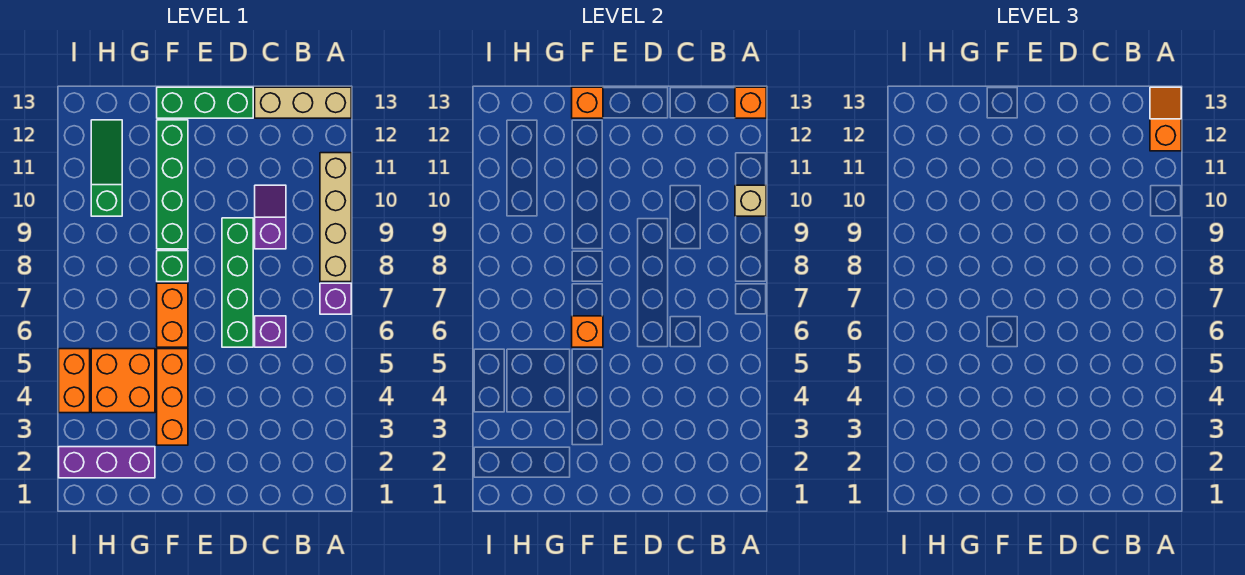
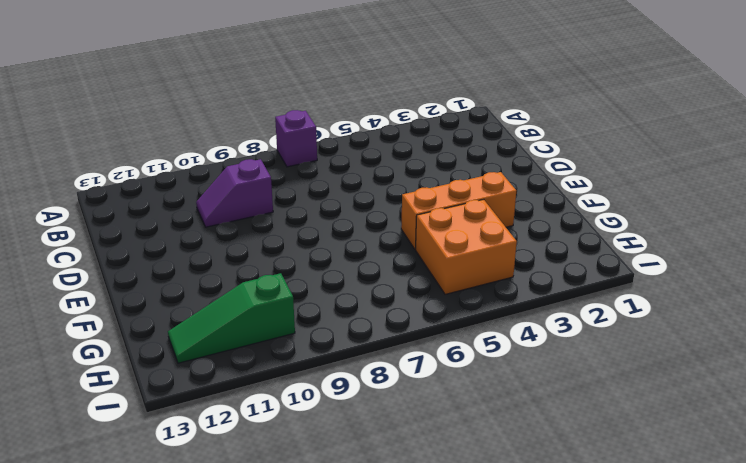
none -> tan 1x4 brick [320,153,351,282]
none -> tan 1x3 brick [255,87,351,118]
none -> purple 1x1 brick [255,316,286,347]

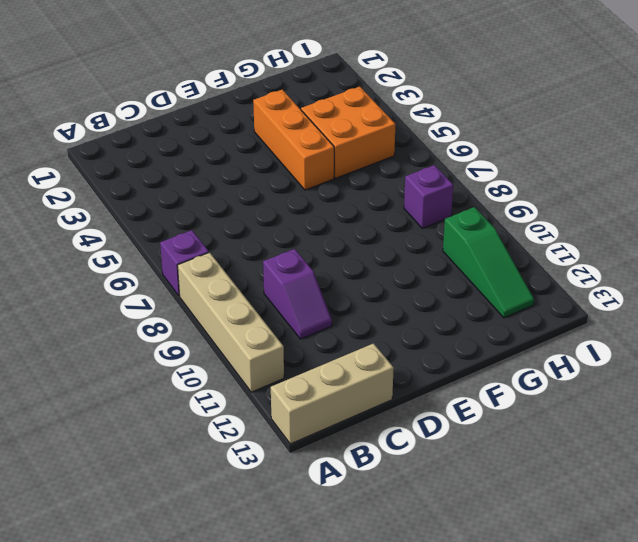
purple 1x1 brick [404,165,453,228] -> purple 1x1 brick moved to [255,316,286,347]
none -> green 1x4 brick [222,218,253,347]
none -> green 1x3 brick [157,87,253,118]
none -> orange 1x2 brick [157,283,188,347]

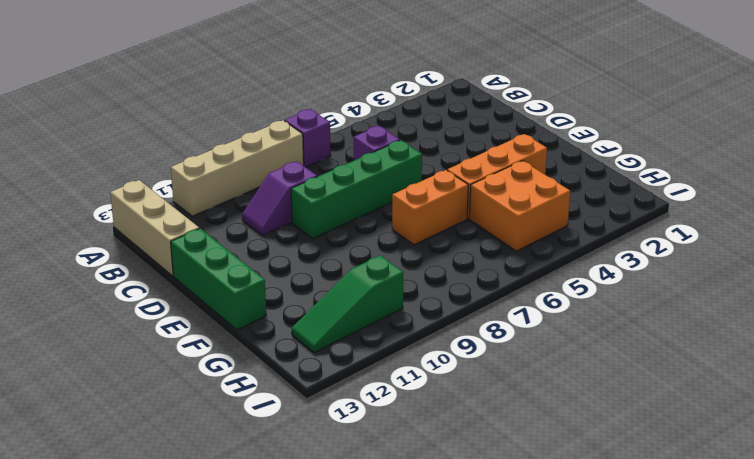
none -> green 1x1 brick [157,251,188,282]
none -> green 1x4 brick [157,120,188,249]
none -> purple 1x3 brick [59,447,155,478]

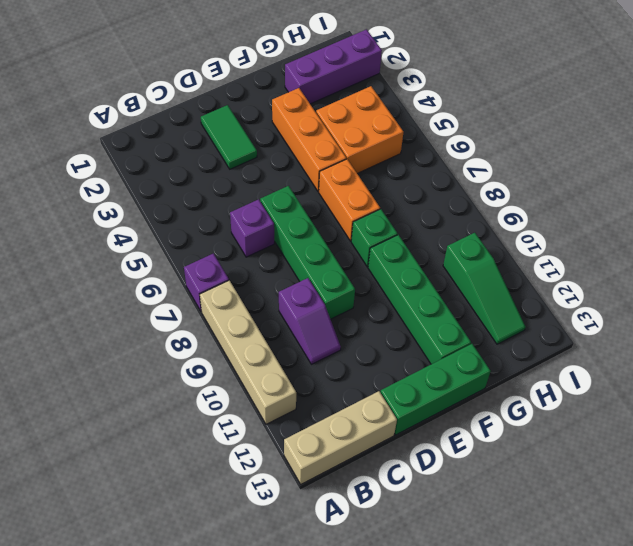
green 1x2 tile [201,105,257,169] -> none
none -> orange 1x2 brick [59,349,90,413]
none -> tan 1x1 brick [735,185,766,216]
none -> orange 1x1 brick [735,87,766,118]

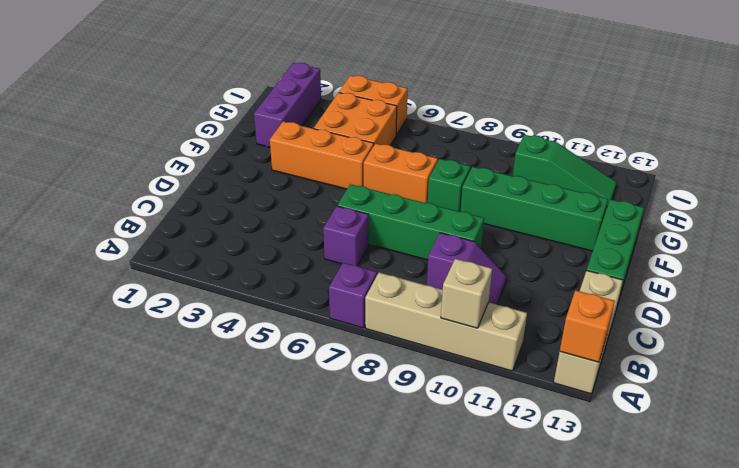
none -> orange 1x1 brick [572,316,603,347]
none -> orange 1x1 brick [572,87,603,118]
none -> orange 1x2 slope [1150,87,1181,151]

